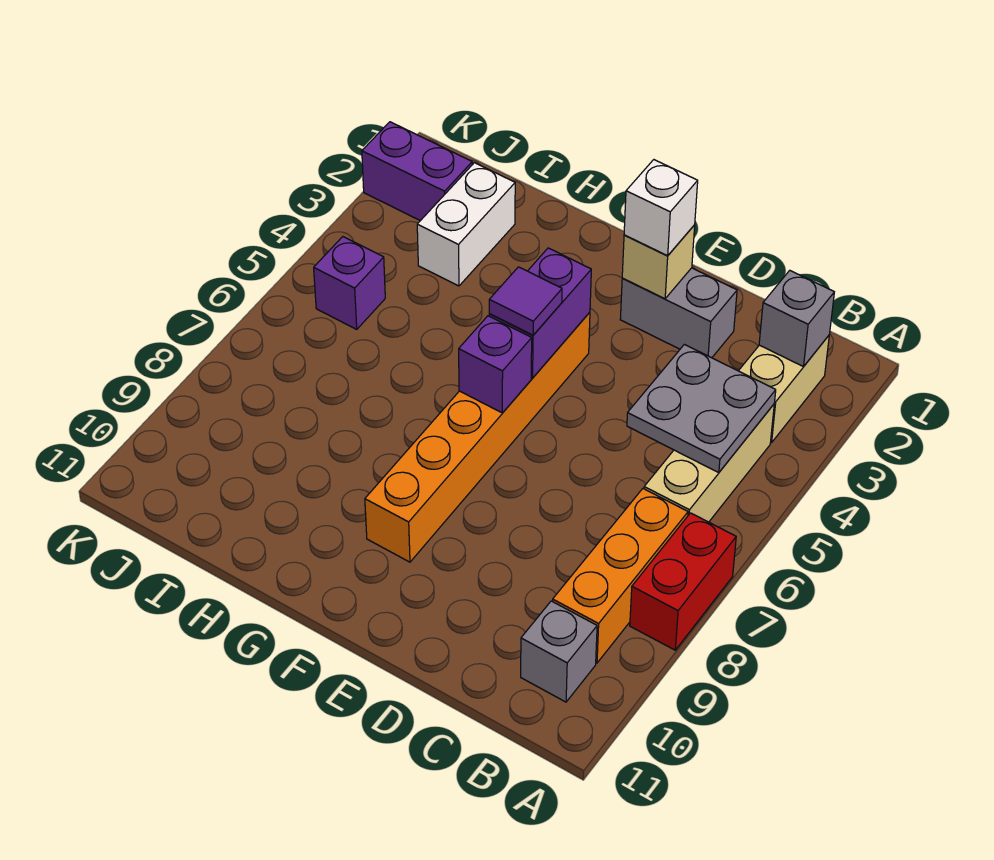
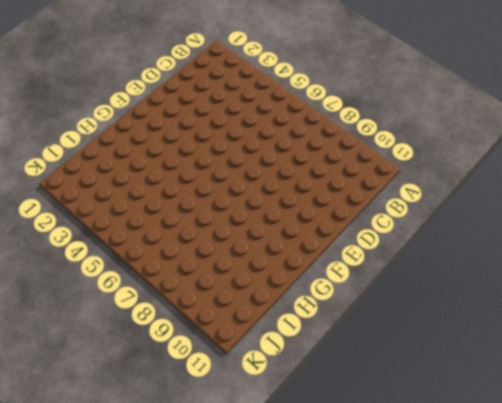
none -> red 1x2 brick [630,513,736,650]
none -> tan 1x2 brick [739,336,829,443]
none -> tan 1x3 brick [644,404,774,522]

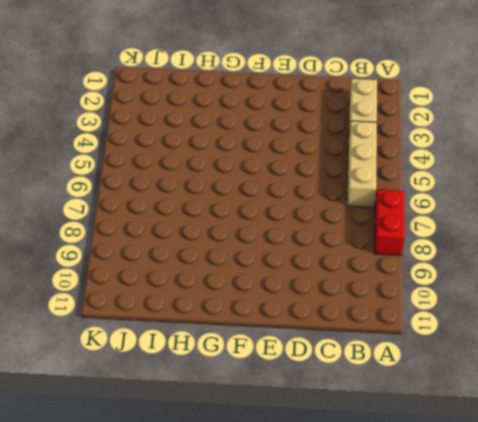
none -> orange 1x3 brick [553,489,688,663]
none -> grey 1x1 brick [521,601,597,702]
none -> grey 1x2 brick [620,268,737,358]

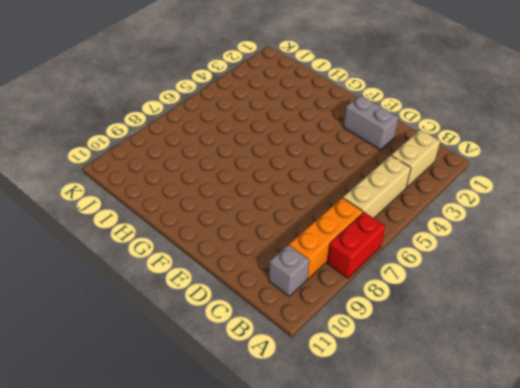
none -> orange 1x6 brick [365,312,590,562]
none -> white 1x2 brick [417,163,515,286]
none -> purple 1x2 brick [362,122,472,221]

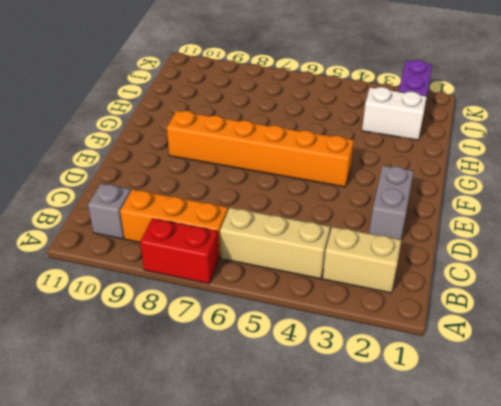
none -> purple 1x1 brick [314,237,385,329]
none -> grey 1x1 brick [759,270,834,367]
none -> grey 2x2 plate [627,344,776,473]

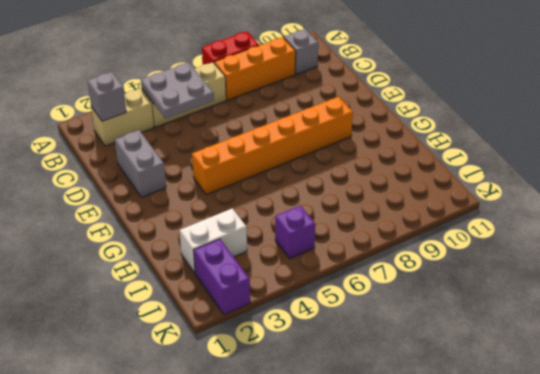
none -> tan 1x1 brick [622,225,695,299]
none -> purple 1x2 brick [489,248,591,378]
none -> purple 1x1 brick [459,316,532,413]

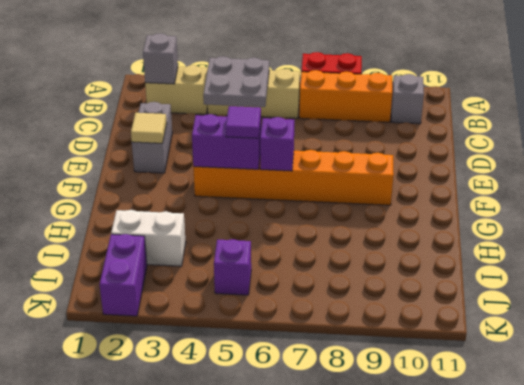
tan 1x1 tile [131,113,167,143] -> tan 1x1 brick [622,225,695,299]
none -> white 1x1 brick [624,160,698,256]

